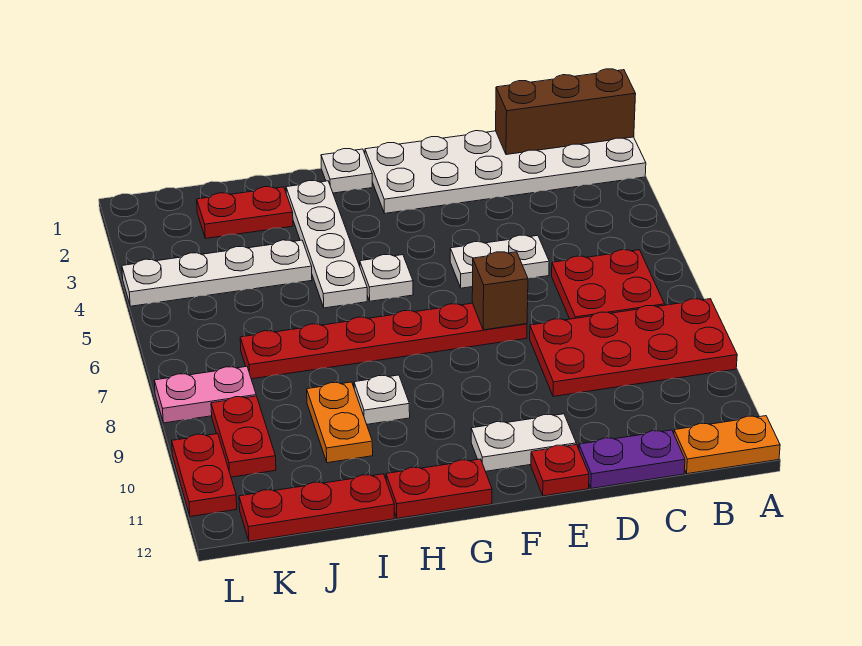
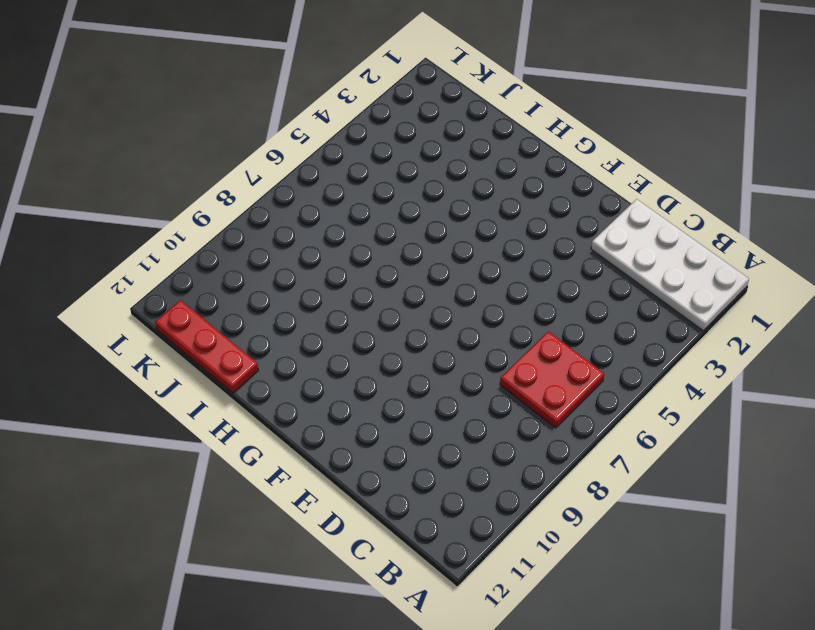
white 2x4 plate [591,199,749,330] -> white 2x6 plate [365,131,646,213]
none -> red 2x4 plate [530,299,737,397]
none -> orange 1x2 plate [674,416,780,474]
none -> purple 1x2 plate [579,430,685,488]

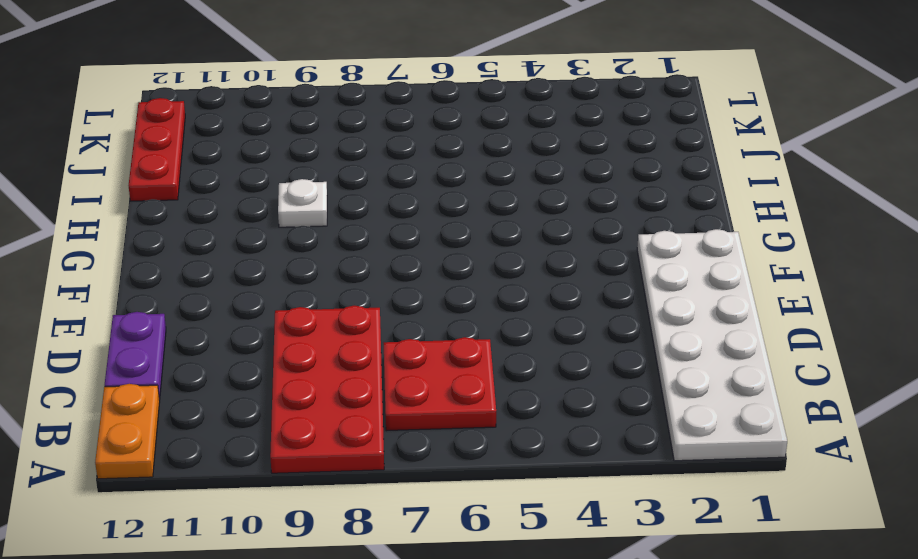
none -> white 1x2 plate [450,235,549,288]
none -> red 1x6 plate [240,303,527,379]
none -> white 1x2 plate [471,414,576,471]

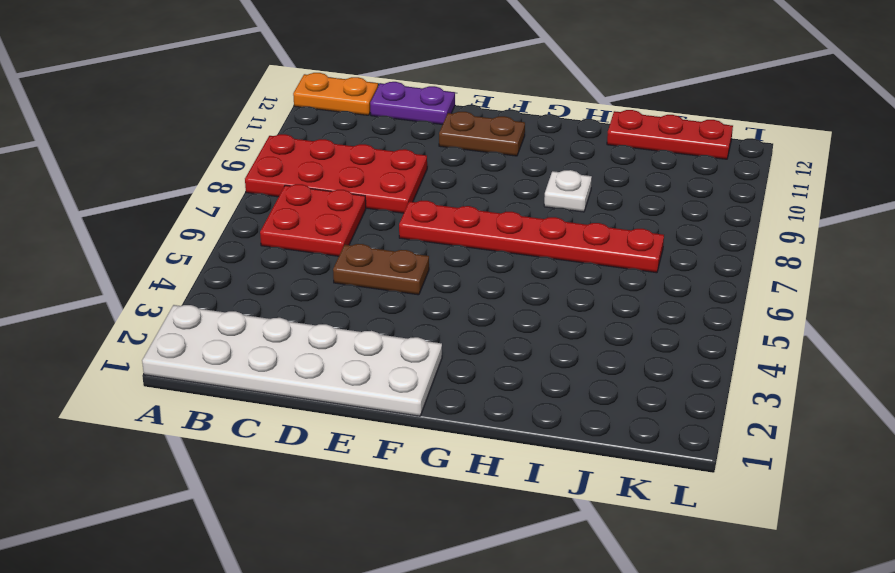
brown 1x2 plate [333,244,429,295] -> white 1x2 plate [450,235,549,288]
brown 1x2 plate [439,112,525,156] -> white 1x2 plate [471,414,576,471]
none -> red 1x1 plate [531,445,589,496]
none -> white 1x1 plate [321,149,372,193]
none -> white 1x1 plate [360,255,413,301]

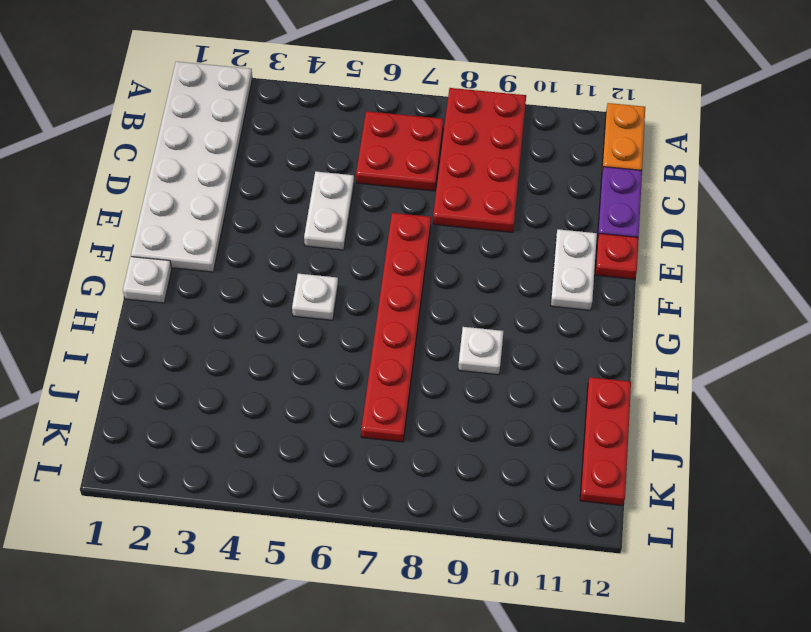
none -> red 1x2 plate [386,459,492,518]
none -> white 1x4 plate [286,181,367,308]
none -> red 1x2 plate [197,187,293,238]

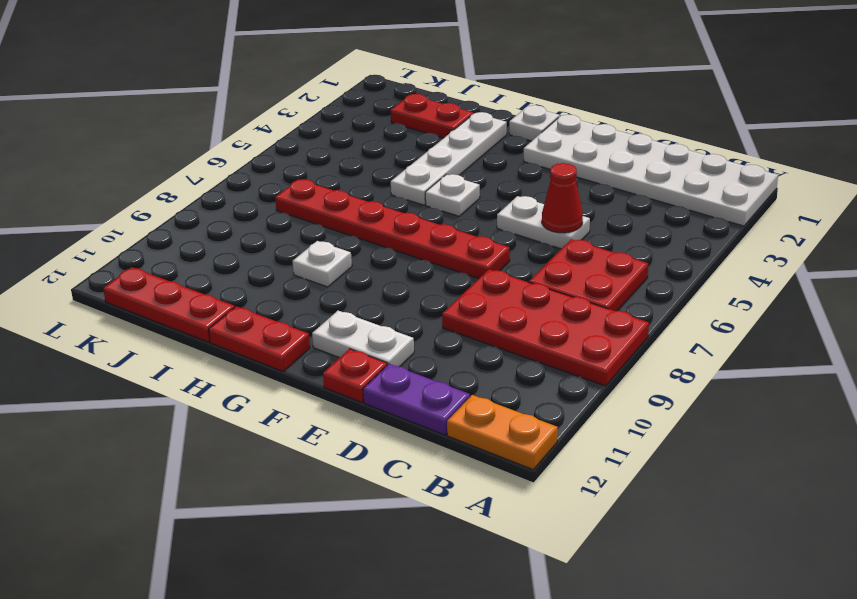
red 1x1 cone [542,163,583,233] -> none
none -> white 1x4 plate [122,240,312,306]
none -> orange 1x2 plate [307,382,373,463]
none -> pink 1x2 plate [154,366,256,423]

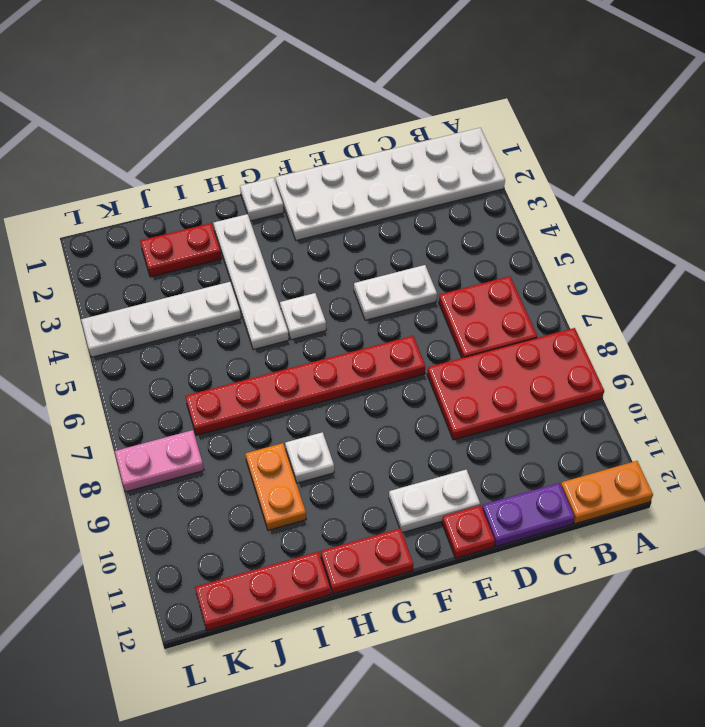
none -> red 1x2 plate [211,396,276,477]
none -> red 1x2 plate [172,434,237,517]
none -> brown 1x3 brick [496,69,636,155]

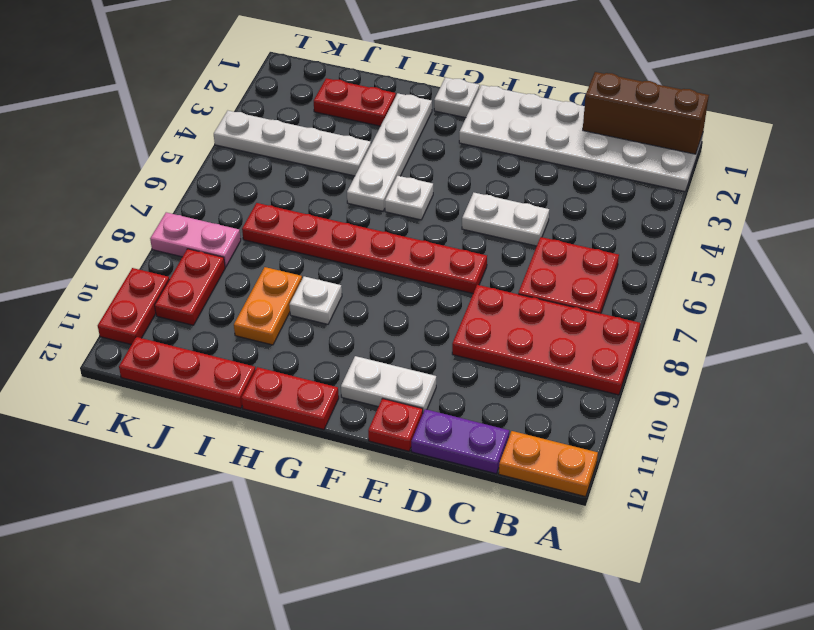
none -> brown 1x1 brick [472,252,528,330]

